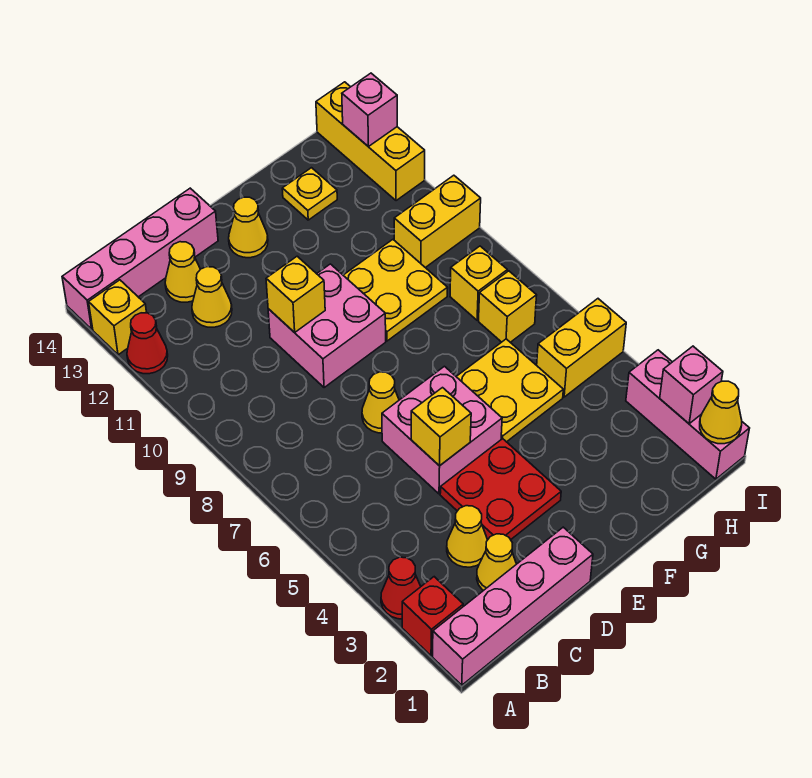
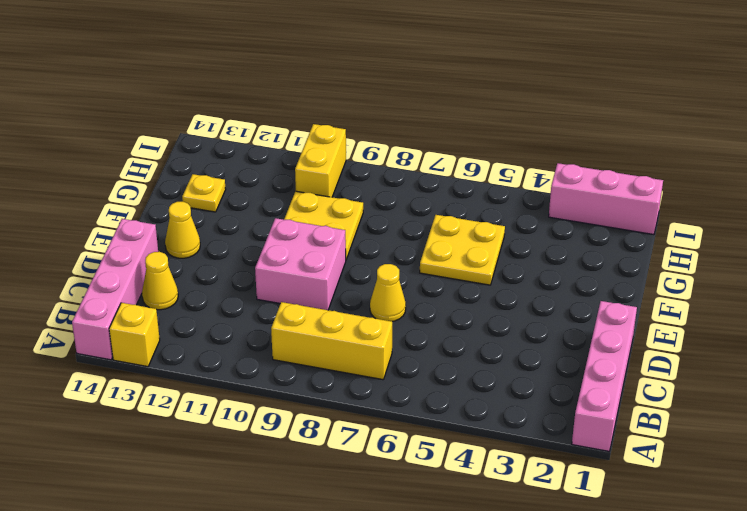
yellow 1x3 brick [271,302,392,380] -> yellow 1x3 brick moved to [316,82,425,201]
none -> red 1x1 brick [402,577,463,656]
none -> red 1x1 cone [381,557,421,619]
none -> red 1x1 cone [127,313,168,374]

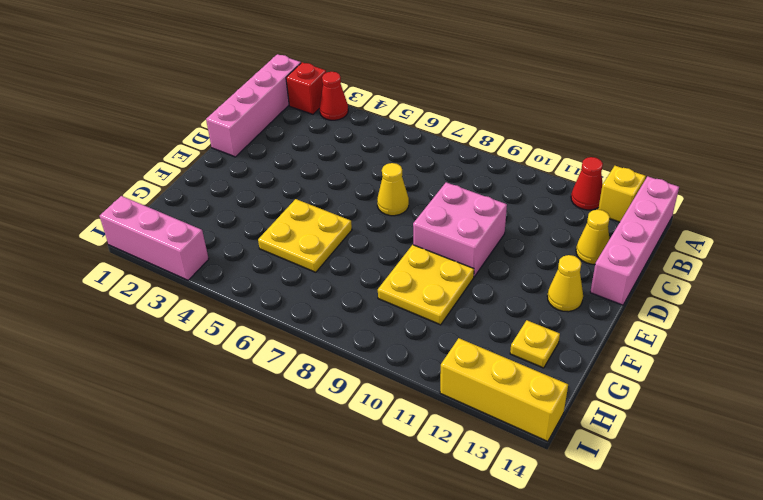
none -> yellow 1x1 cone [477,534,516,591]
none -> yellow 1x1 cone [447,506,487,567]
none -> yellow 1x1 cone [192,267,232,327]

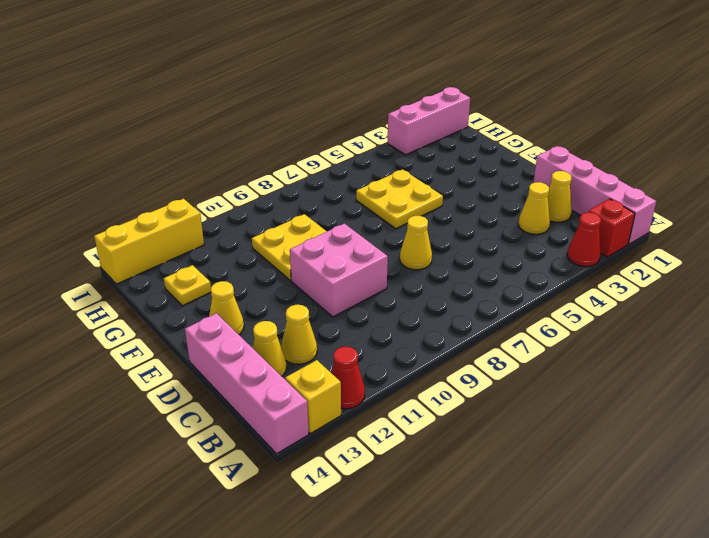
none -> red 2x2 plate [440,439,561,540]
none -> pink 2x2 brick [382,366,502,494]
none -> yellow 1x2 brick [537,299,626,397]

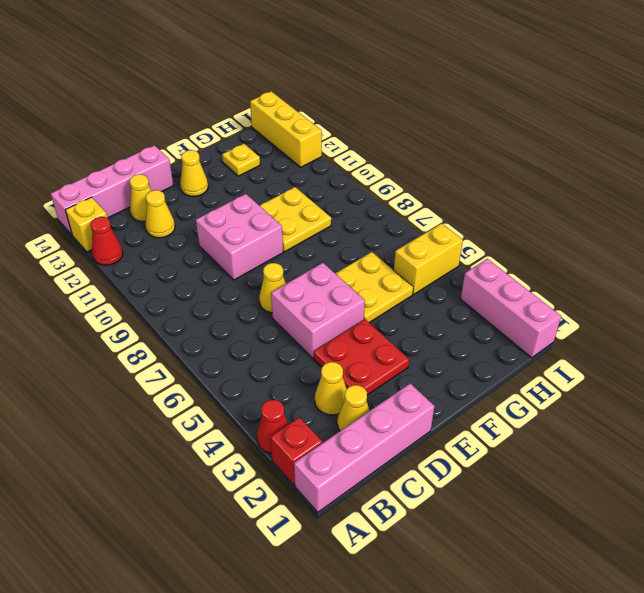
none -> yellow 1x1 brick [479,271,537,342]
none -> yellow 1x1 brick [450,246,507,320]
none -> yellow 1x2 brick [394,175,481,268]

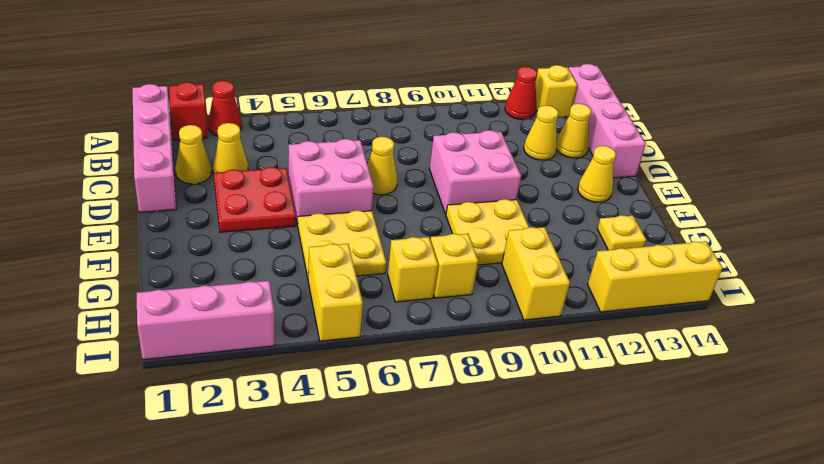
none -> yellow 1x1 brick [411,388,471,466]
none -> yellow 1x1 brick [266,256,325,333]
none -> yellow 1x1 cone [700,381,742,444]

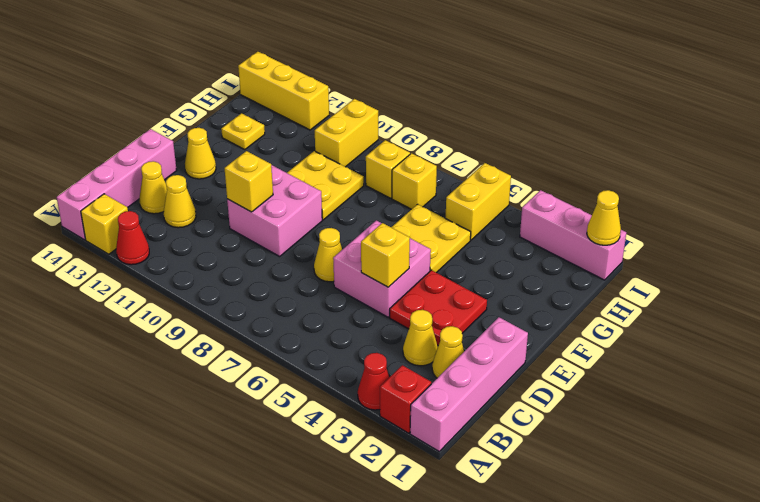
none -> pink 1x1 brick [660,346,723,424]
none -> pink 1x1 brick [342,73,397,147]

